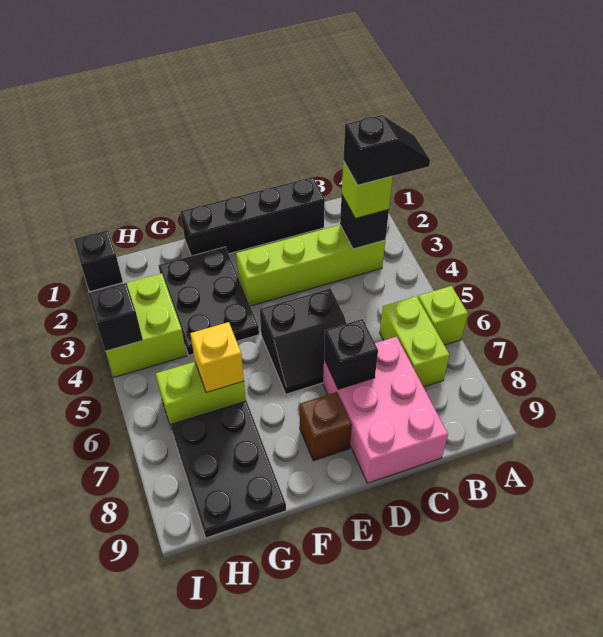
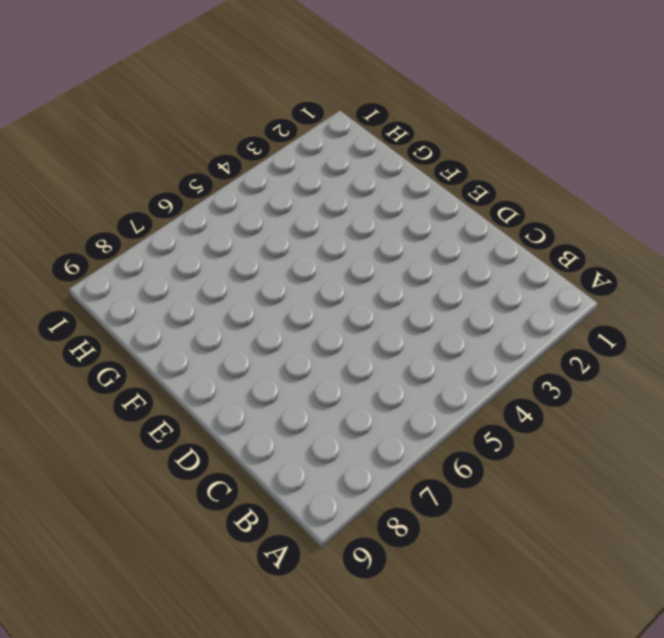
none -> lime 1x1 brick [418,286,468,345]
none -> lime 1x4 brick [236,225,385,306]
none -> lime 1x2 brick [380,296,450,387]

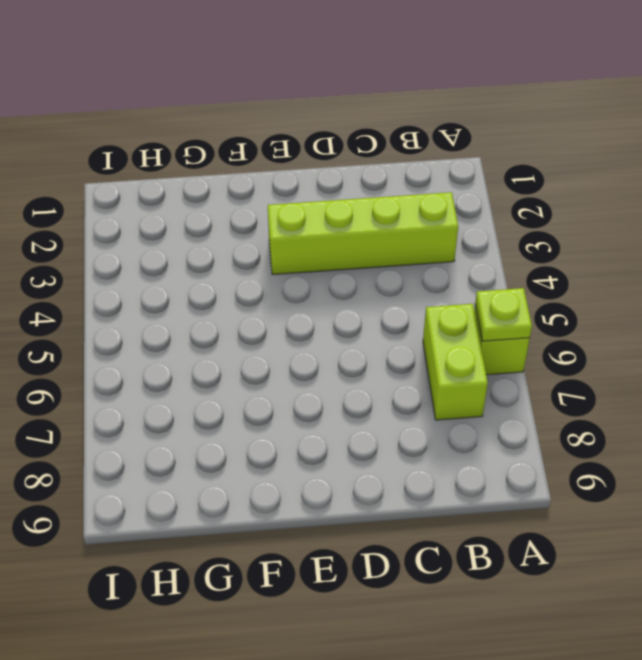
lime 1x1 plate [475,288,532,341] -> none
none -> black 1x4 brick [180,177,325,256]
none -> pink 2x3 brick [323,337,448,483]
none -> black 2x2 slope [260,288,346,394]

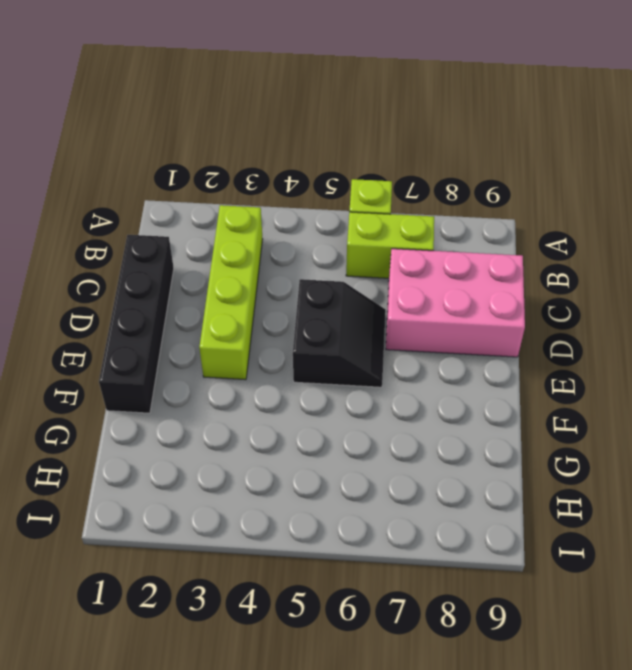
none -> brown 1x1 brick [300,392,352,461]
none -> black 2x3 plate [158,247,259,355]
none -> lime 1x2 brick [156,362,246,424]

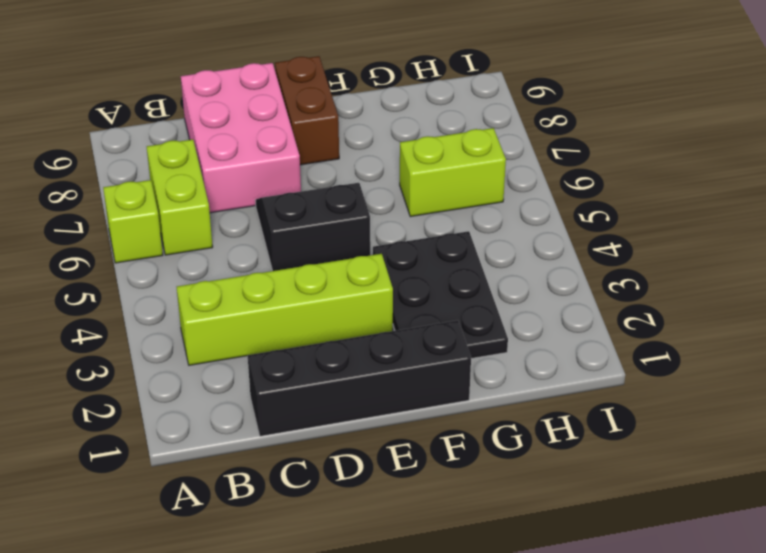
brown 1x2 brick [275,56,339,165] -> brown 1x1 brick [300,392,352,461]
none -> black 2x3 plate [170,400,286,538]
none -> lime 2x2 brick [106,273,187,377]
none -> black 1x1 brick [74,230,123,291]

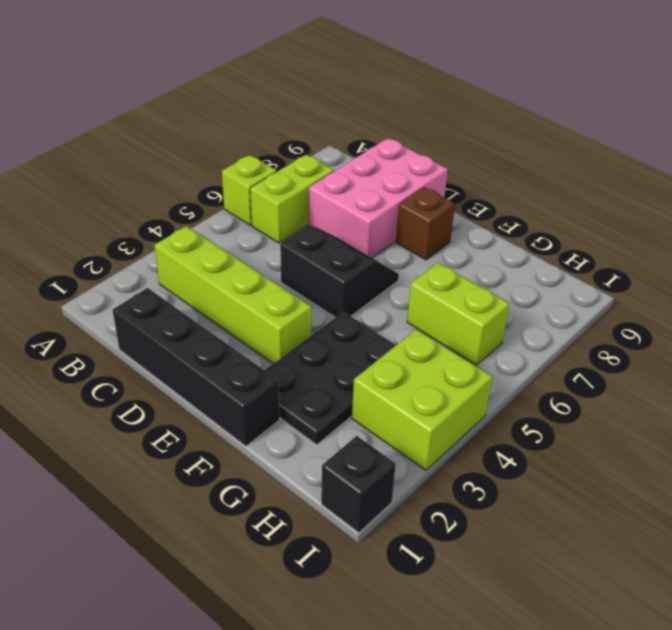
none -> black 2x3 plate [170,400,286,538]
none -> black 1x1 brick [340,195,389,249]
none -> black 1x1 brick [324,319,378,389]

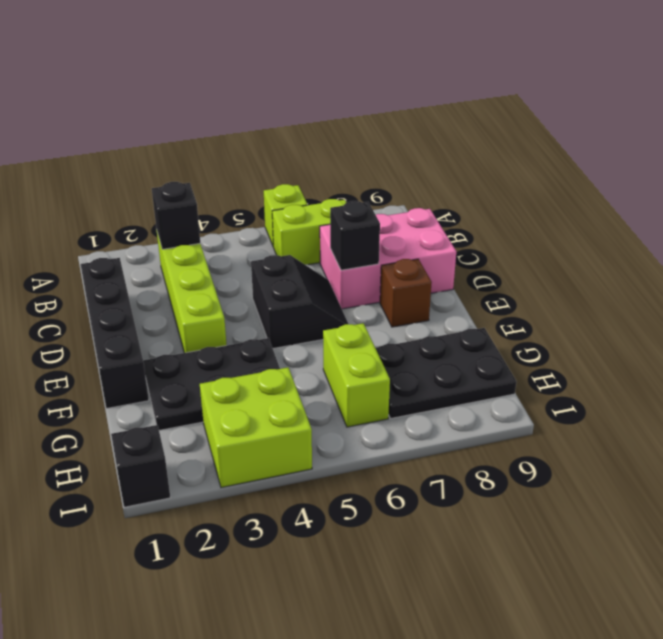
none -> yellow 1x1 brick [190,322,244,393]
none -> black 1x1 brick [88,283,143,351]
none -> lime 1x1 brick [342,161,393,218]

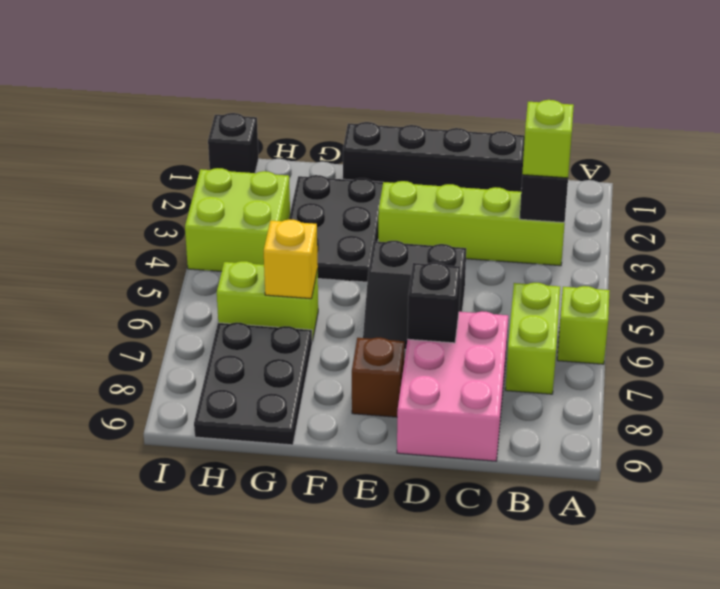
none -> black 1x1 brick [88,283,143,351]
none -> black 1x2 slope [343,115,430,185]

